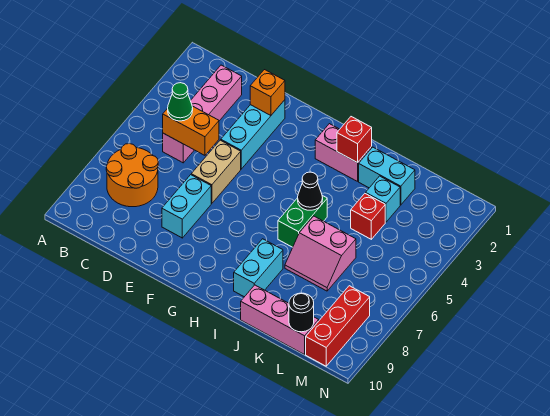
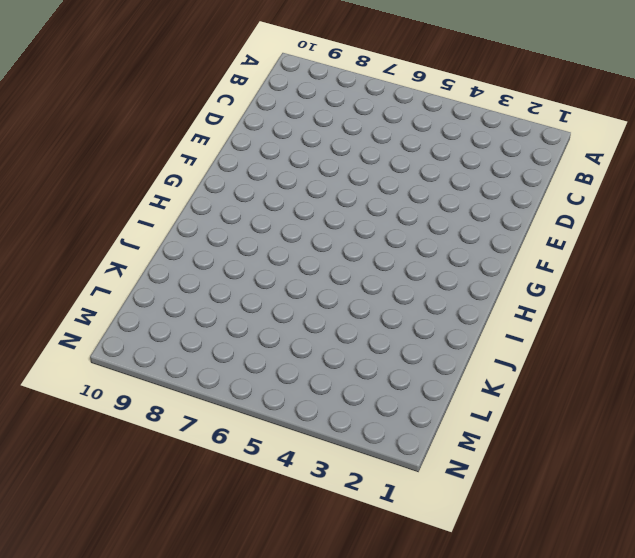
none -> orange 2x2 round brick [106,144,158,207]
none -> pink 1x4 brick [163,65,242,163]
none -> cyan 1x3 brick [221,100,285,169]

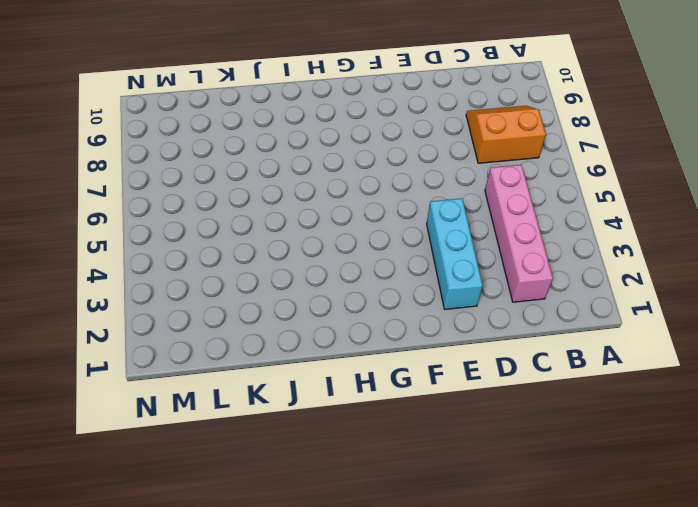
orange 2x2 slope [466,106,546,163] -> orange 2x2 round brick [106,144,158,207]
none -> tan 1x2 brick [191,140,241,203]
none -> cyan 1x2 brick [162,175,211,238]
none -> pink 1x2 brick [315,124,372,181]

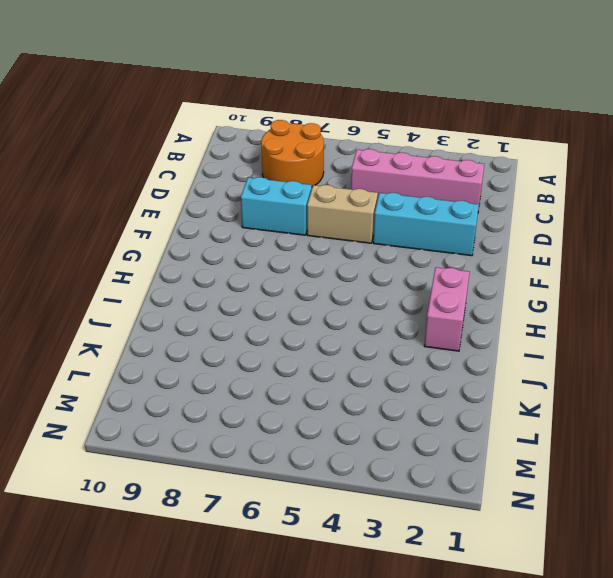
none -> green 1x2 brick [278,196,327,247]
none -> cyan 1x2 brick [234,239,283,297]
none -> cyan 1x2 brick [359,147,415,205]

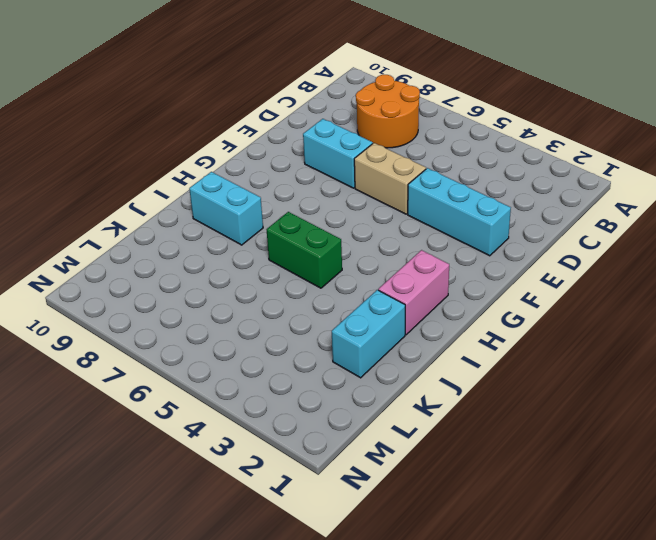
none -> pink 1x4 brick [163,65,242,163]
none -> pink 2x2 slope [285,216,356,291]
none -> pink 1x3 brick [241,285,319,355]

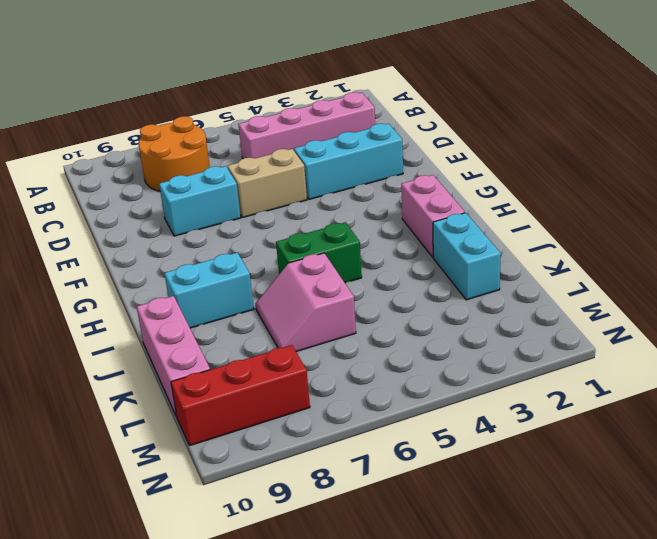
none -> cyan 1x1 brick [366,176,400,222]
none -> red 1x1 brick [351,193,385,239]
none -> orange 1x2 brick [163,106,219,155]

